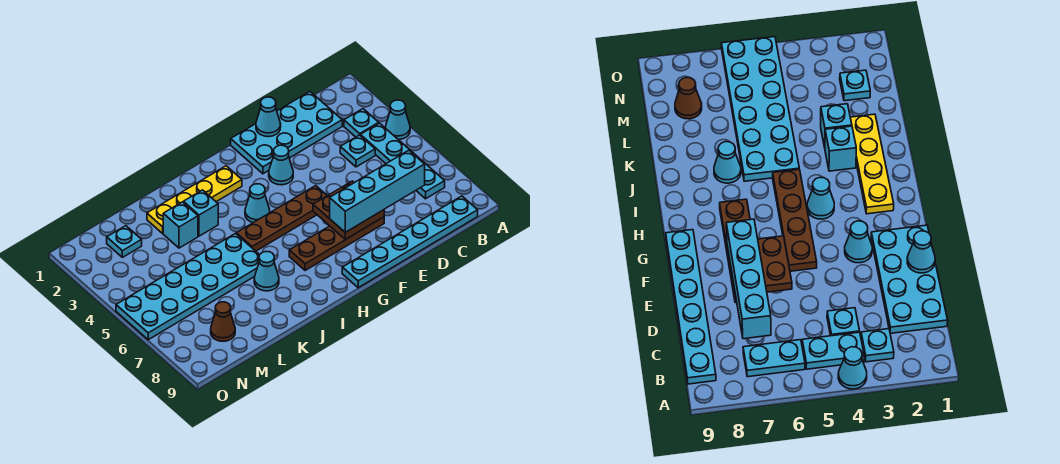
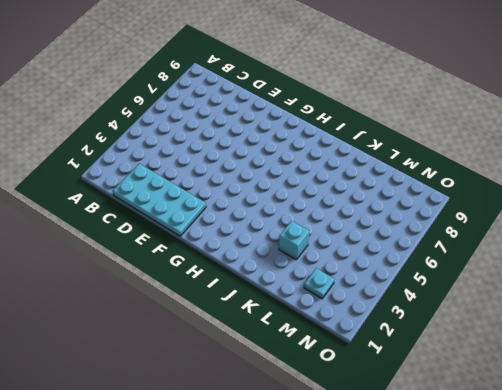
none -> cyan 1x1 cone [386,100,410,140]
none -> cyan 1x1 plate [344,109,379,137]
none -> cyan 1x2 plate [360,123,411,164]

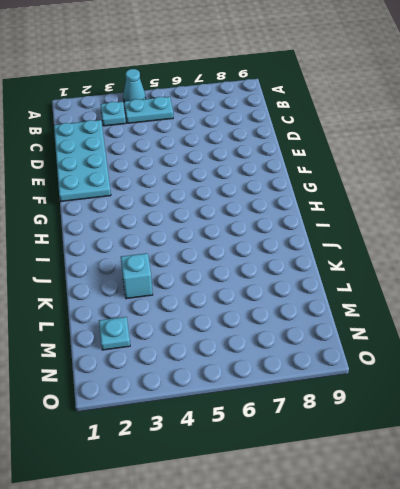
none -> cyan 1x2 plate [412,152,445,199]
none -> cyan 1x6 plate [342,196,478,288]
none -> cyan 1x1 plate [340,135,375,167]

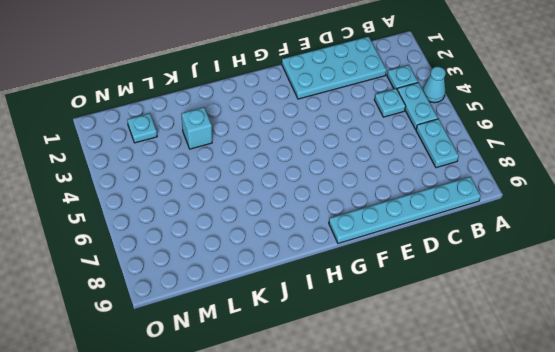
none -> brown 1x4 plate [289,217,384,271]
none -> cyan 1x1 cone [269,145,293,185]
none -> brown 1x4 plate [236,186,327,251]

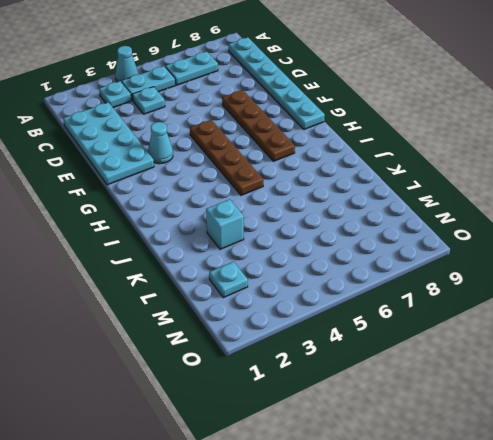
none -> yellow 1x4 plate [147,166,242,233]
none -> cyan 1x1 cone [245,184,270,223]
none -> cyan 1x1 brick [183,190,218,236]

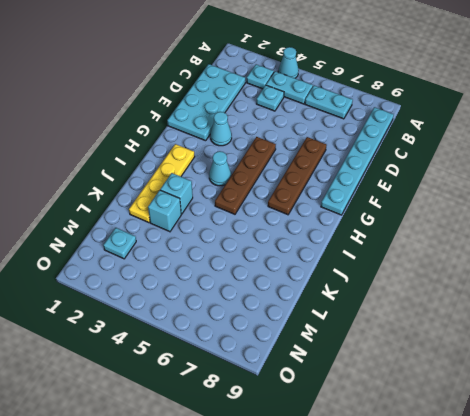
none -> cyan 2x6 plate [116,234,259,340]
none -> cyan 1x1 cone [254,252,279,291]
none -> brown 1x1 cone [211,302,235,341]

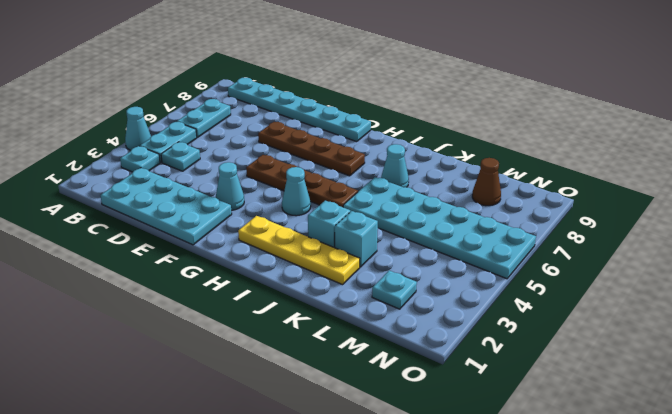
none -> cyan 1x1 cone [256,97,281,137]
none -> brown 2x2 plate [313,181,384,240]
none -> cyan 1x4 brick [330,150,425,232]

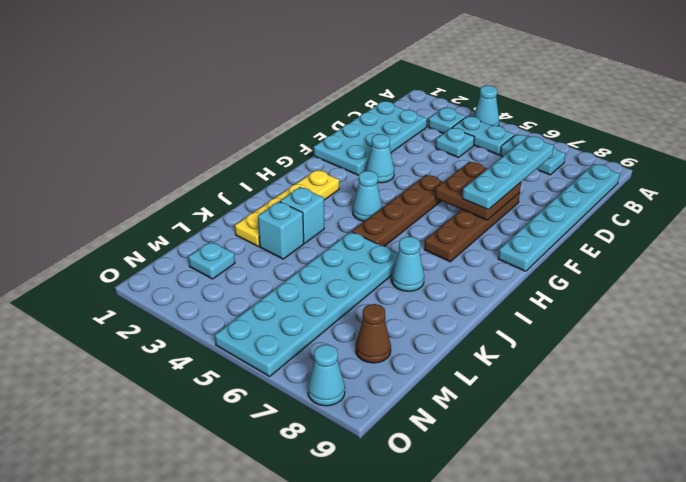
cyan 1x4 plate [462,136,554,210] -> cyan 1x4 brick [330,150,425,232]
cyan 1x1 cone [308,344,345,406] -> cyan 1x1 cone moved to [256,97,281,137]

